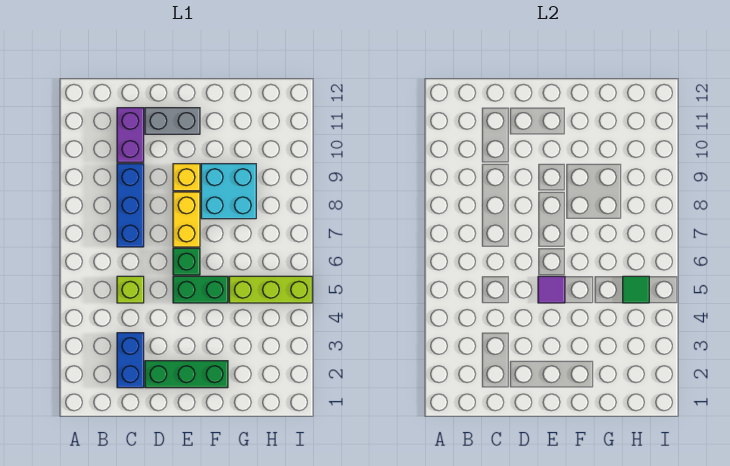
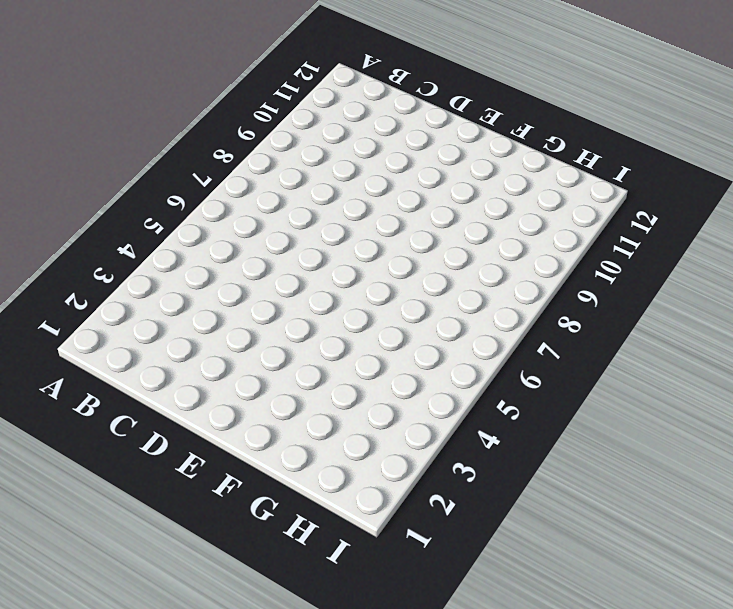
none -> blue 1x2 brick [117,333,144,388]
none -> lime 1x1 brick [117,276,144,303]
none -> blue 1x3 brick [117,164,144,247]

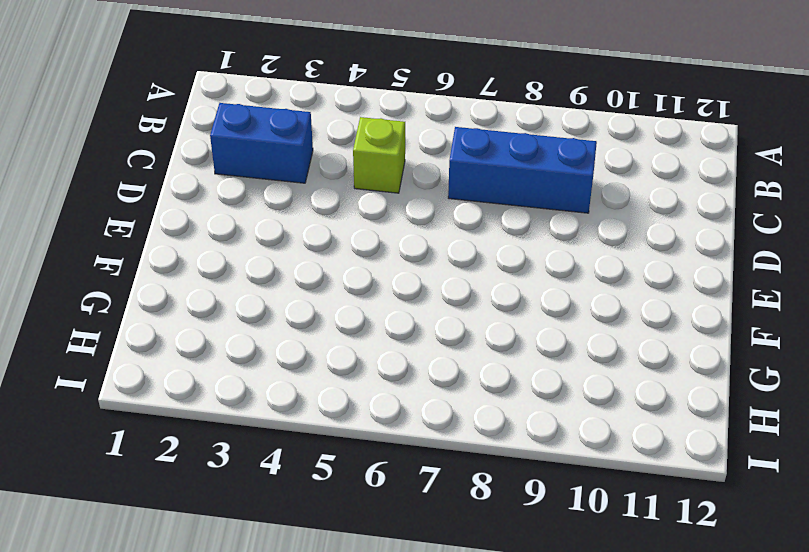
none -> purple 1x2 brick [117,108,144,162]
none -> green 1x3 brick [145,361,228,388]
none -> grey 1x2 brick [145,108,200,134]

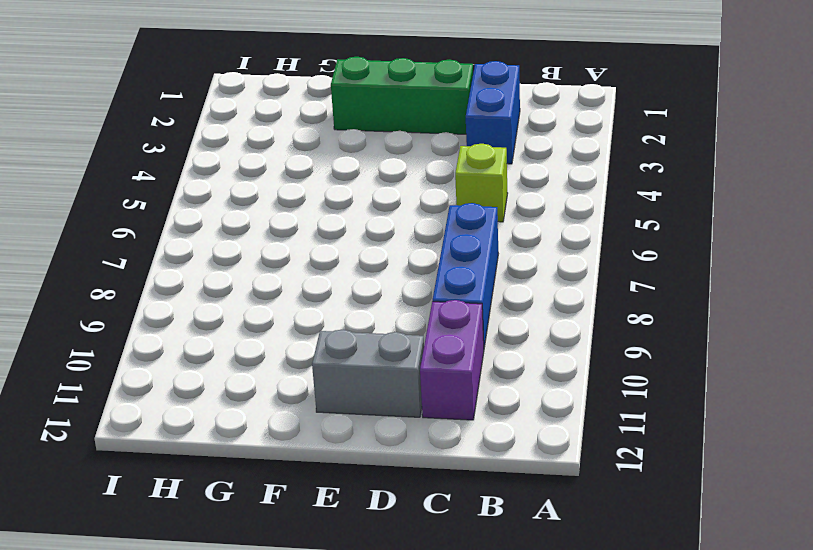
none -> green 1x2 brick [173,276,228,303]
none -> green 1x1 brick [173,248,200,275]
none -> yellow 1x2 brick [173,192,200,247]

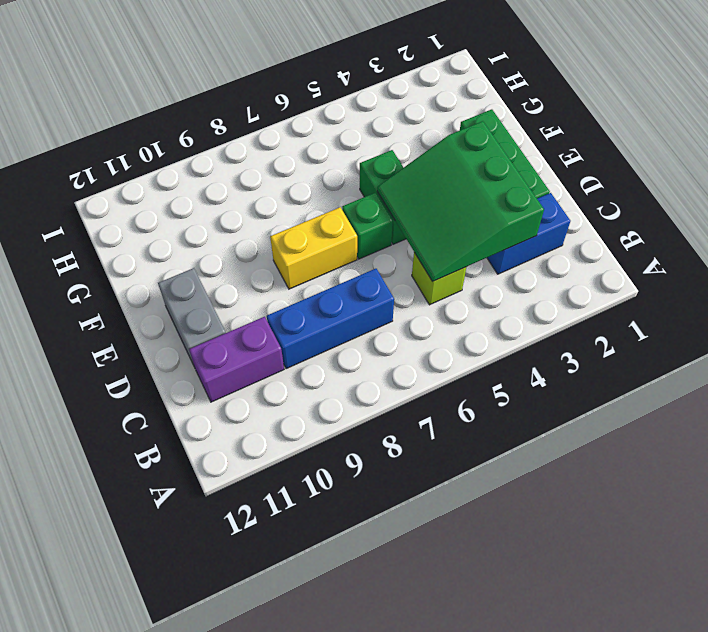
green 3x3 slope [377,121,544,282] -> purple 1x1 tile [538,276,565,303]
none -> yellow 1x1 brick [173,164,200,191]
none -> cyan 2x2 brick [201,164,256,219]
none -> lime 1x3 brick [229,276,312,303]

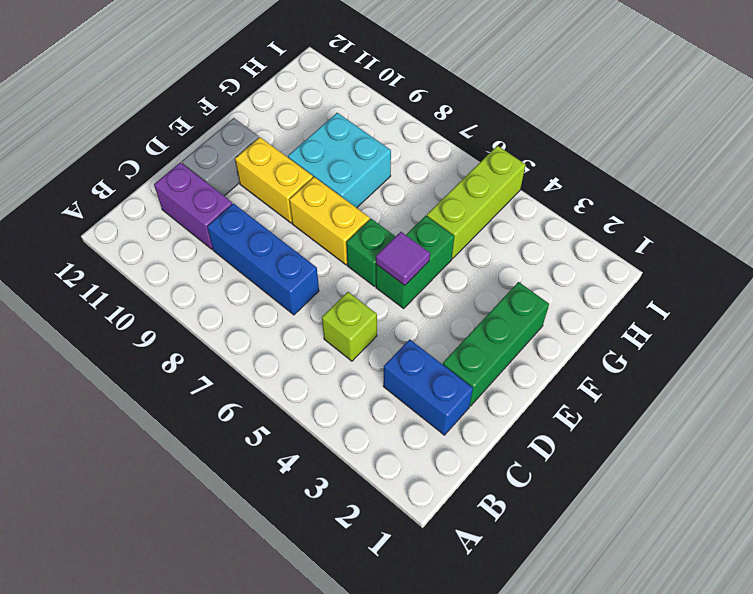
yellow 1x2 brick [235,137,313,223] -> yellow 1x1 brick [173,164,200,191]
none -> green 1x1 tile [623,276,649,303]

